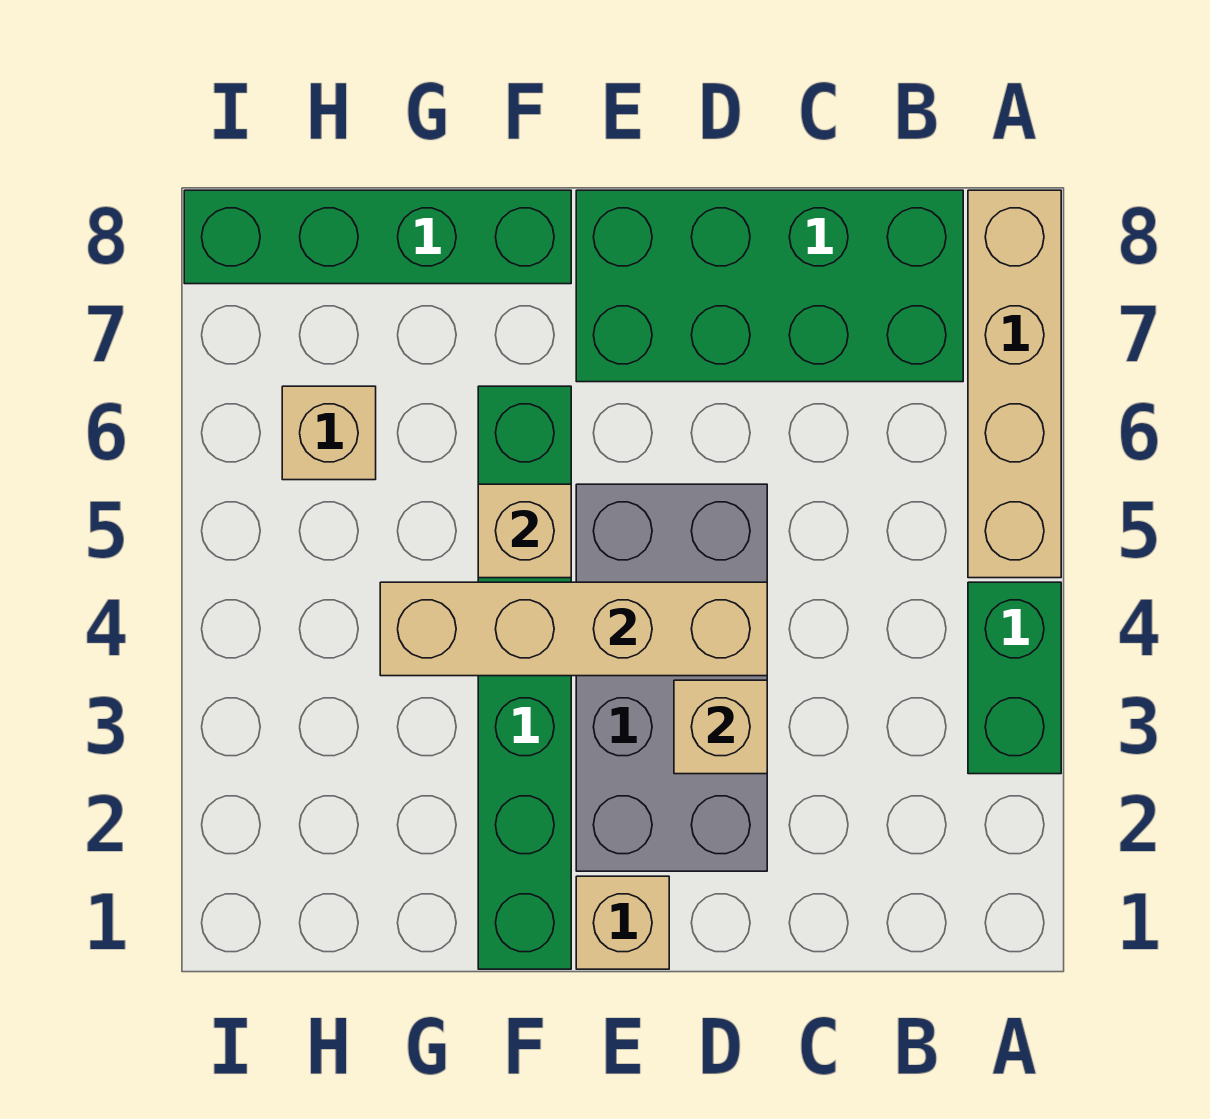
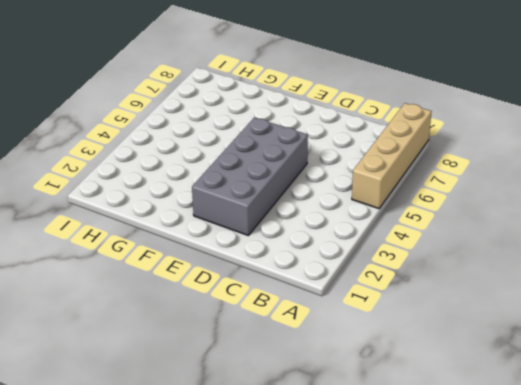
none -> green 1x2 brick [968,582,1061,774]
none -> green 2x4 brick [576,190,963,382]

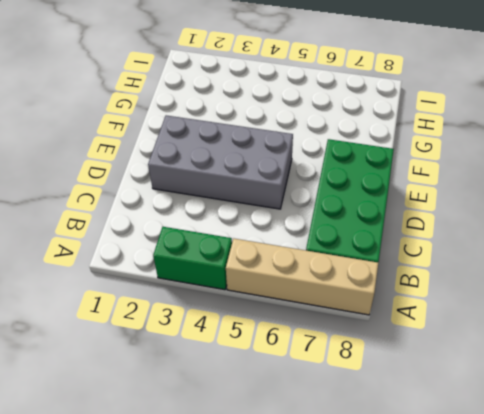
none -> tan 1x1 brick [576,876,669,969]
none -> green 1x6 brick [478,386,571,969]

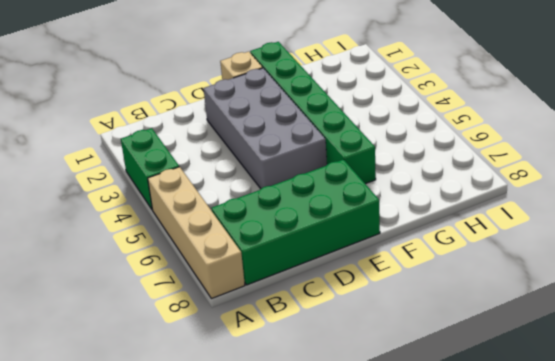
none -> green 1x4 brick [184,190,571,284]
none -> tan 1x1 brick [282,386,376,480]

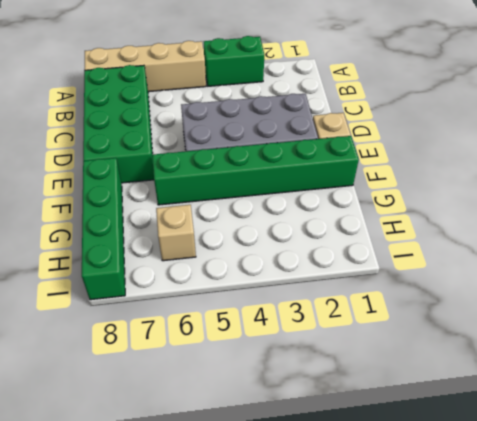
none -> tan 1x1 brick [674,680,767,774]
none -> tan 1x4 brick [380,582,767,676]

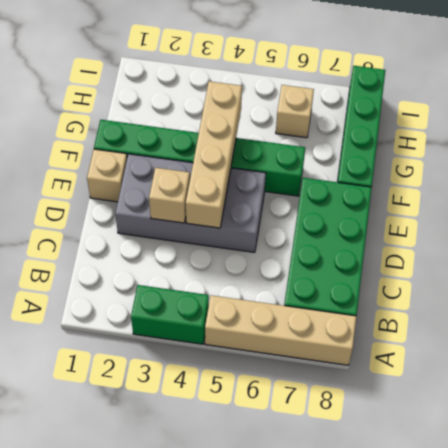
none -> tan 1x1 brick [478,484,571,578]

